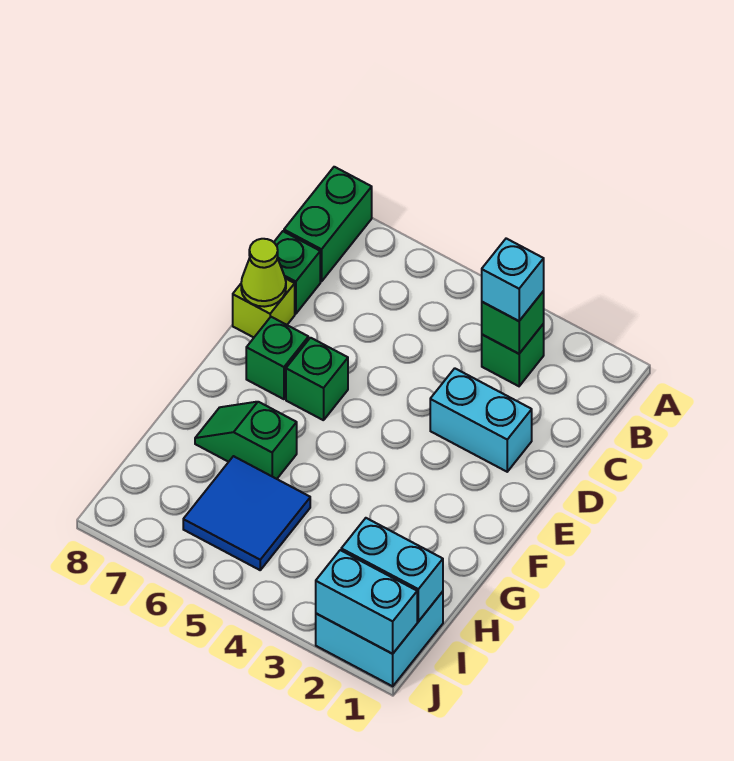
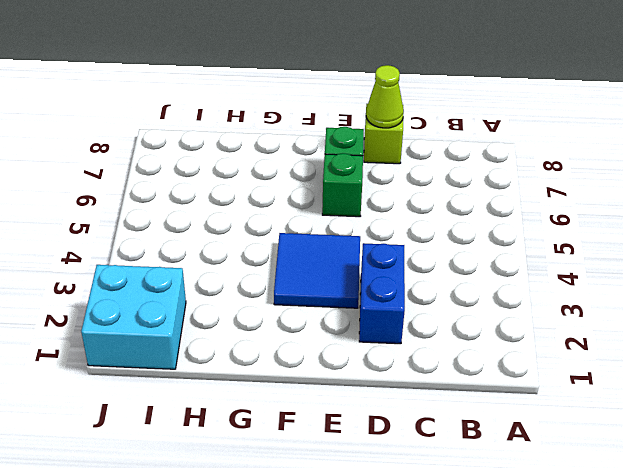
blue 1x2 brick [359,243,405,344] -> cyan 1x2 brick [430,368,532,472]
blue 2x2 tile [274,233,360,308] -> blue 2x2 tile moved to [183,456,310,570]
none -> green 1x2 brick [284,167,372,282]
none -> green 1x1 brick [482,324,544,386]
none -> green 1x1 brick [274,231,320,314]

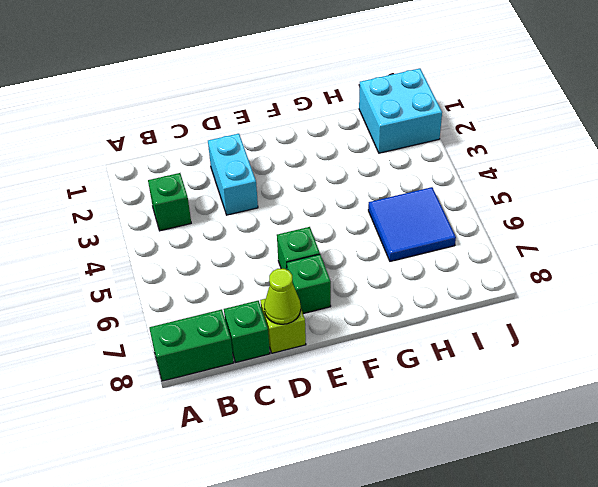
none -> green 1x2 slope [195,402,297,479]
none -> green 1x1 brick [482,291,544,354]
none -> cyan 1x2 brick [341,518,443,621]

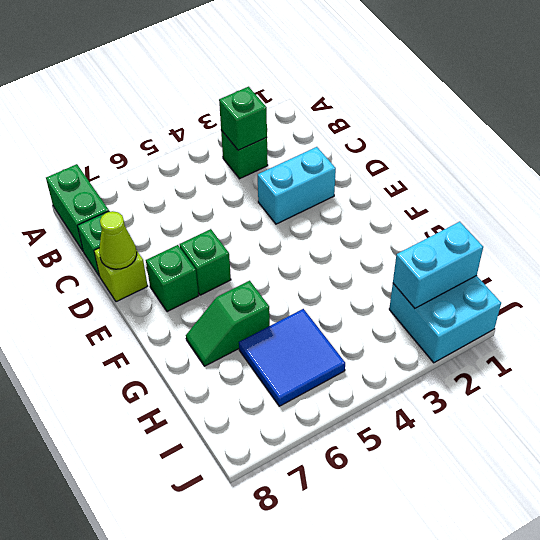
none -> cyan 1x2 brick [316,550,417,654]
none -> cyan 1x1 brick [482,238,544,321]

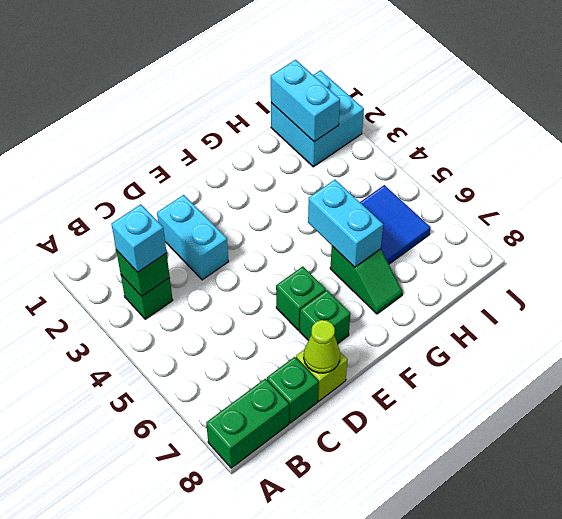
cyan 1x2 brick [308,180,383,267] -> cyan 1x2 brick moved to [316,550,417,654]

